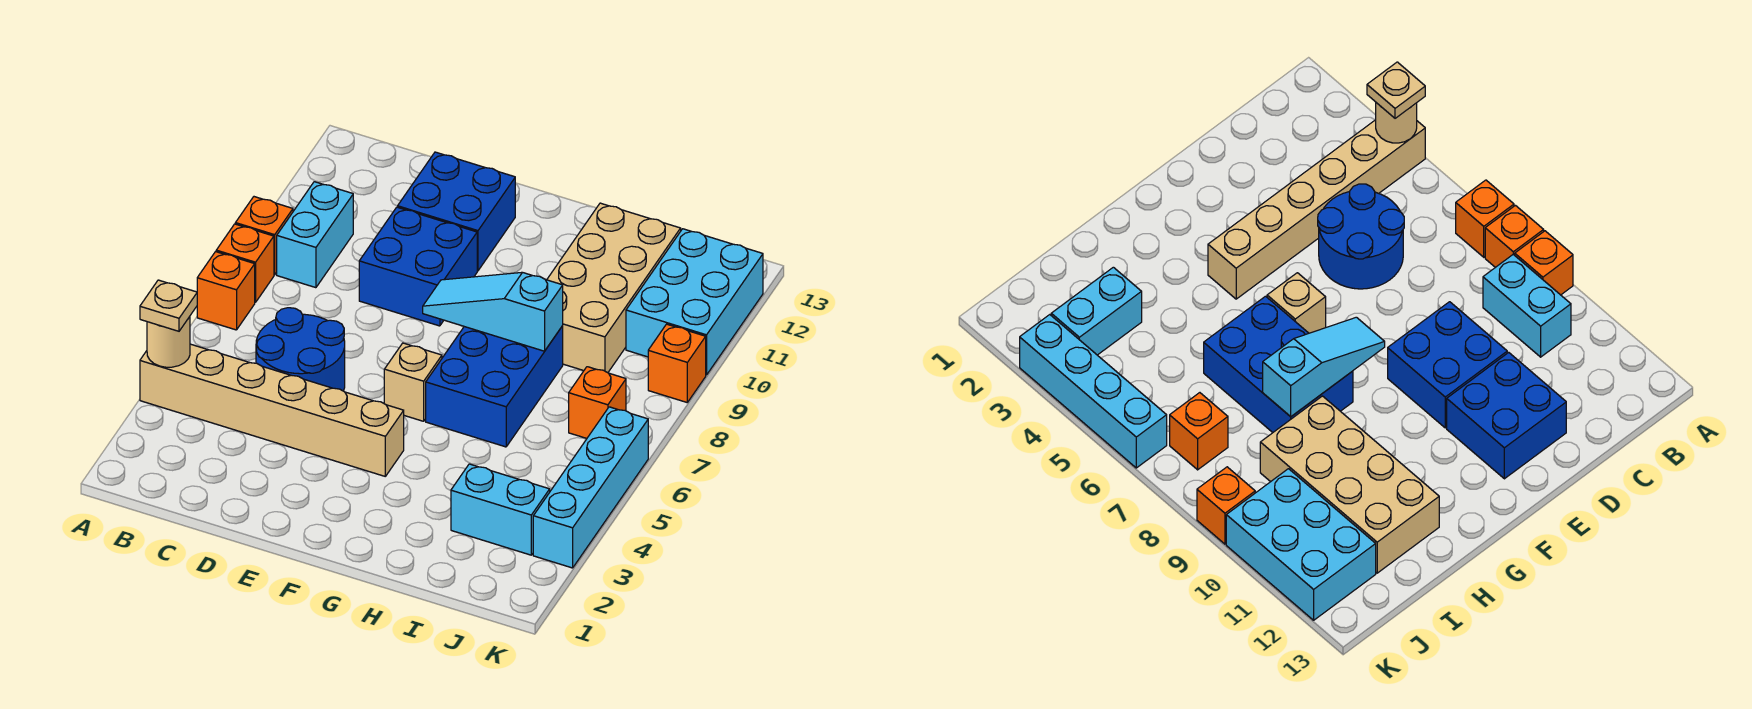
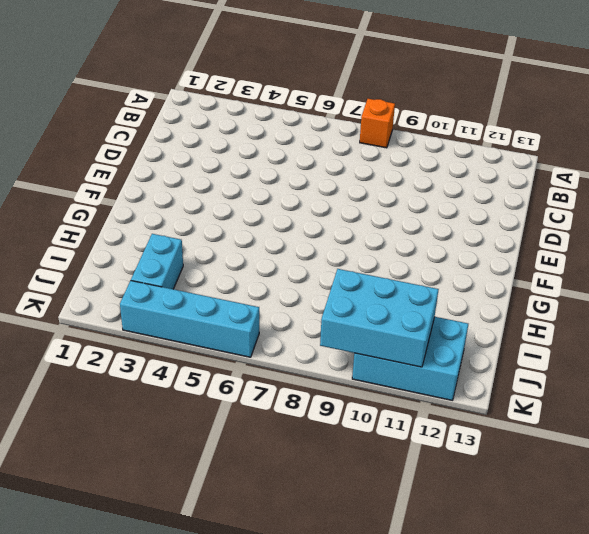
cyan 2x3 brick [320,269,439,367] -> none
none -> tan 1x6 brick [140,344,404,476]
none -> orange 1x1 brick [197,252,255,330]
none -> orange 1x1 brick [235,197,293,275]

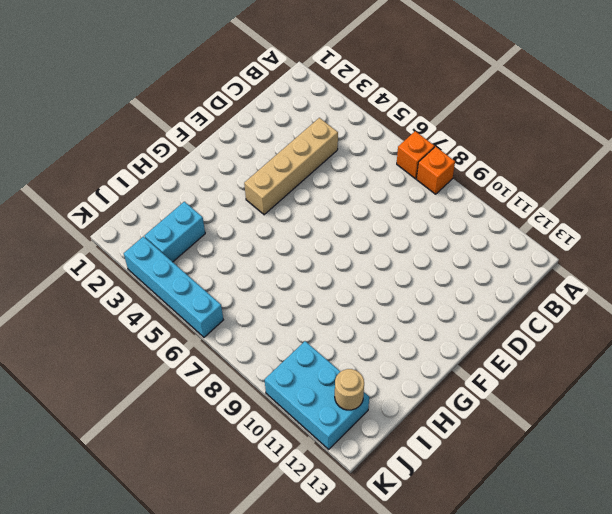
tan 1x4 brick [244,118,338,215] -> tan 1x6 brick [140,344,404,476]
tan 1x1 round brick [335,369,364,410] -> tan 1x1 round brick moved to [147,317,190,367]
none -> orange 1x1 brick [235,197,293,275]
none -> cyan 1x2 brick [277,182,353,288]
none -> blue 2x2 round brick [256,308,345,391]

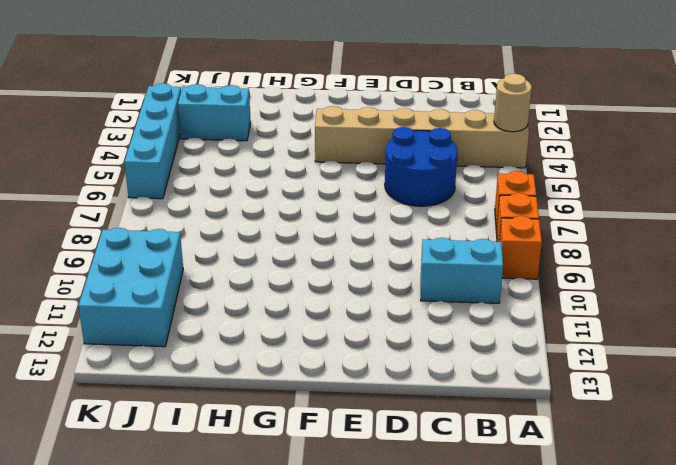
cyan 1x2 brick [421,238,503,303] -> cyan 1x2 brick turned to [277,182,353,288]
none -> blue 2x2 brick [359,207,477,326]
none -> blue 2x2 brick [398,152,515,271]
none -> tan 1x1 brick [384,343,442,421]

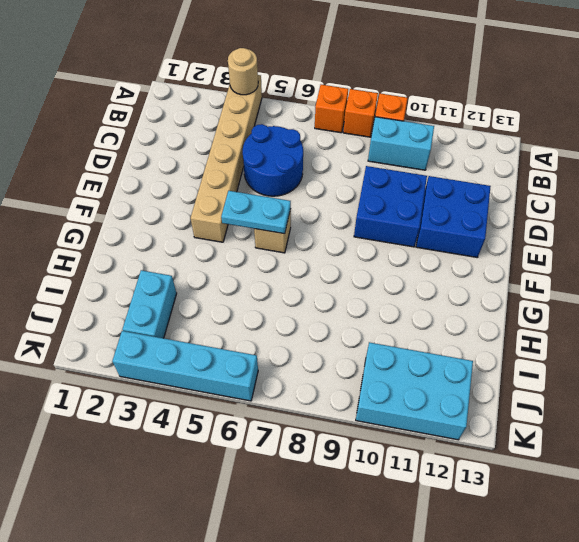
cyan 1x2 plate [221,191,291,234] -> none
none -> blue 2x3 brick [426,326,563,447]
none -> tan 2x4 brick [547,203,681,373]
none -> orange 1x1 brick [569,367,626,438]

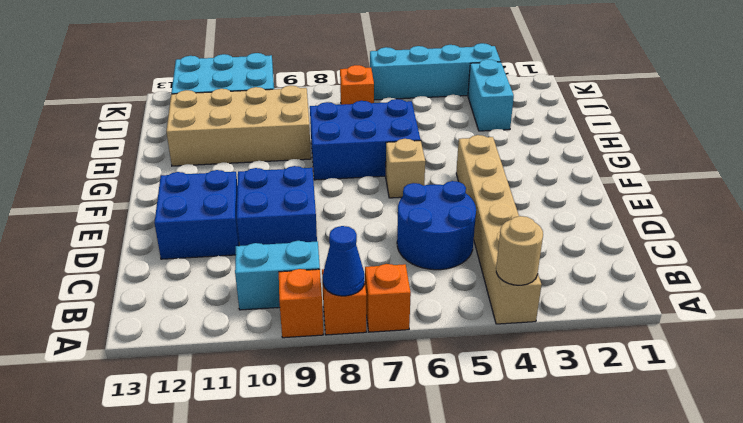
blue 1x1 cone [323,226,365,296] -> none
none -> orange 1x1 brick [648,324,706,402]
none -> cyan 1x3 slope [423,272,563,351]
none -> tan 1x1 plate [140,280,197,331]

